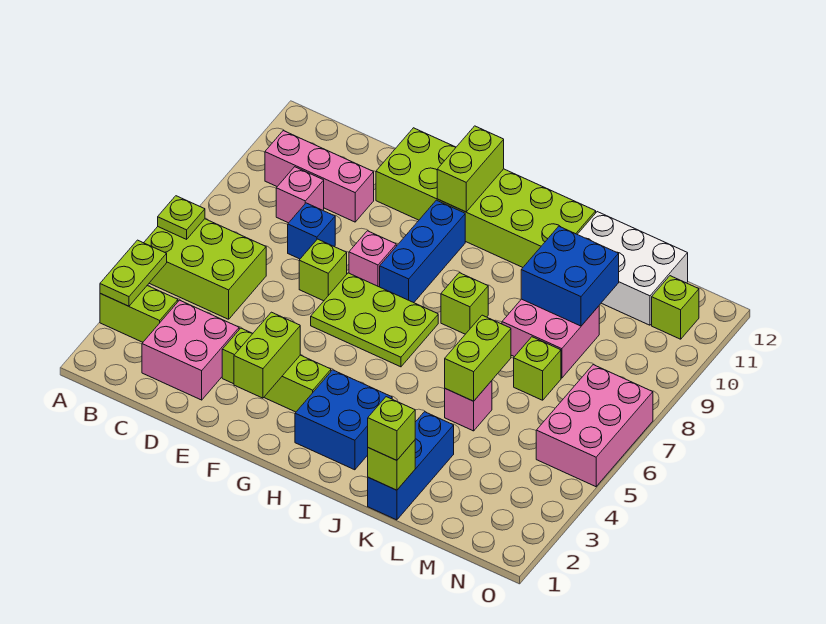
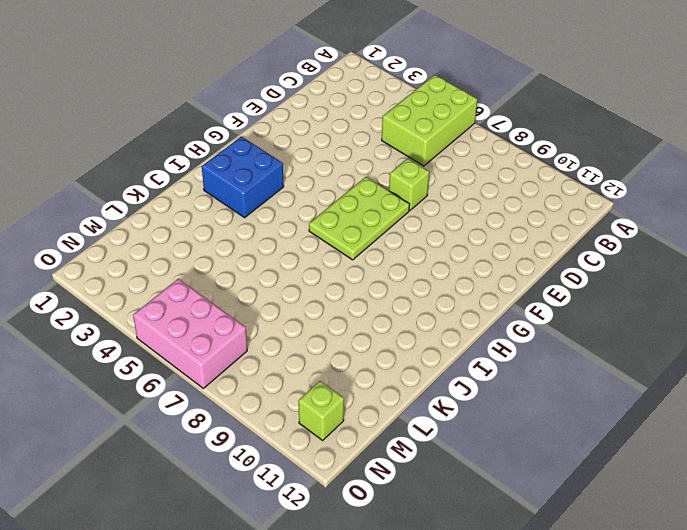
none -> lime 1x2 brick [100,286,178,342]
none -> pink 1x3 brick [265,131,374,222]
none -> pink 2x2 brick [142,300,239,400]

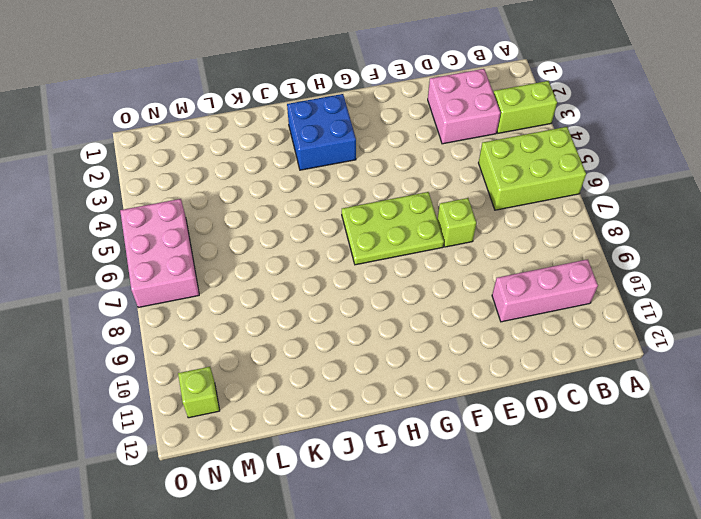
none -> pink 1x1 brick [276,167,324,223]
none -> blue 1x1 brick [288,203,335,259]
none -> lime 1x3 brick [222,328,331,412]

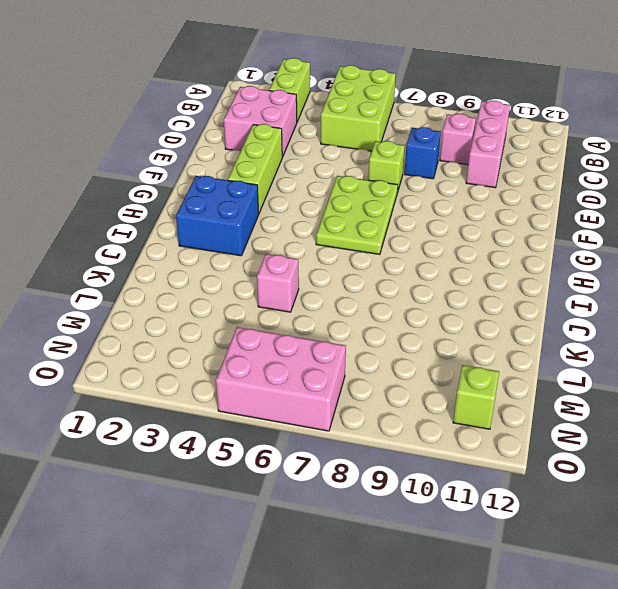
none -> lime 2x6 brick [376,128,596,267]
none -> pink 1x1 brick [349,231,396,287]
none -> blue 1x3 brick [380,200,465,303]

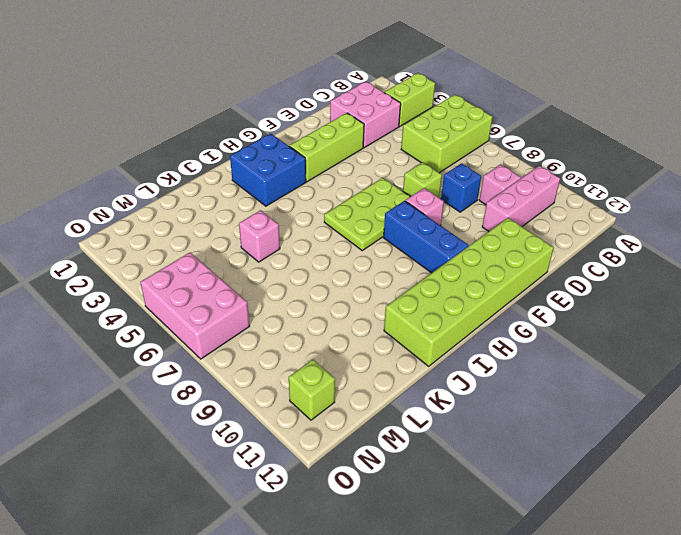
none -> lime 1x1 brick [441,273,488,334]
none -> blue 1x3 brick [368,412,454,520]
none -> pink 2x2 brick [502,299,599,378]

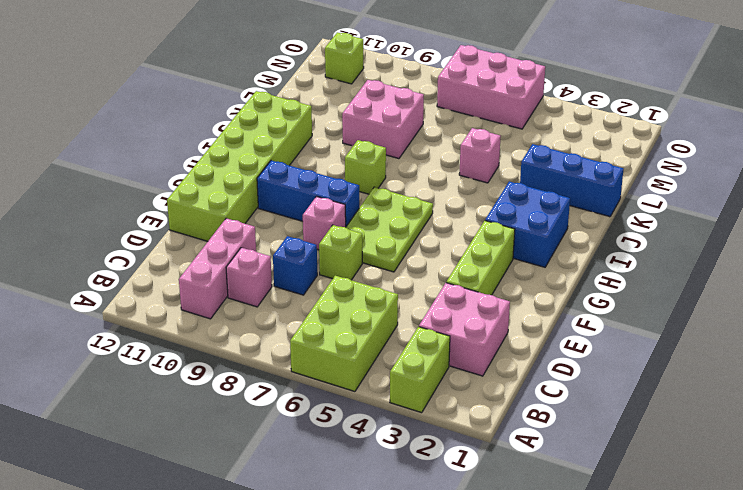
none -> white 2x3 brick [578,212,688,325]
none -> lime 1x1 brick [514,337,561,400]
none -> lime 1x2 plate [100,240,167,306]

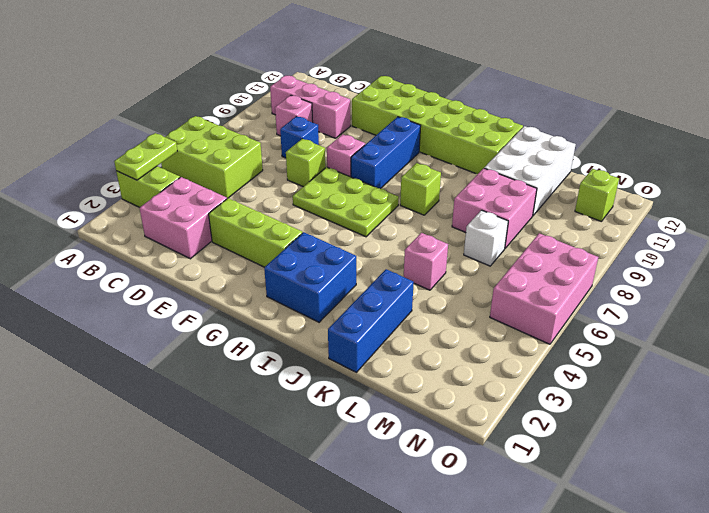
white 2x3 brick [484,126,576,216] -> white 2x3 brick turned to [578,212,688,325]
white 1x1 brick [464,210,508,266] -> lime 1x1 brick [514,337,561,400]
none -> lime 1x1 plate [158,196,205,239]
none -> lime 1x2 brick [234,312,300,398]
none -> lime 1x2 brick [437,126,504,212]

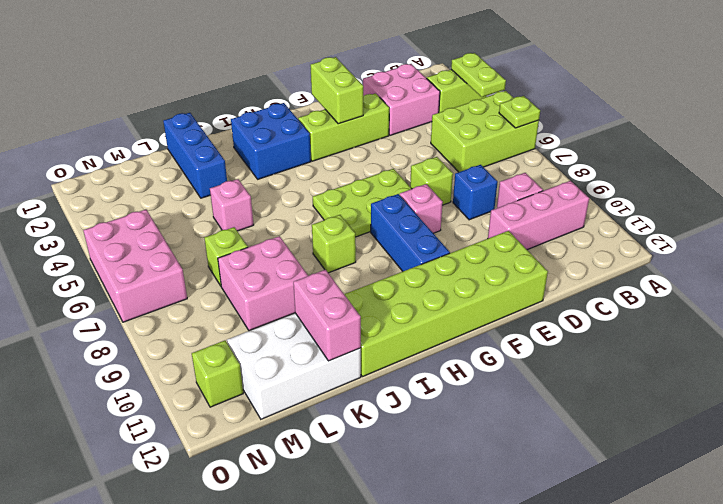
pink 1x2 brick [293,270,361,361] -> none
none -> lime 1x2 brick [437,126,504,212]
none -> lime 1x1 brick [368,440,415,490]
none -> lime 1x2 brick [445,315,511,401]

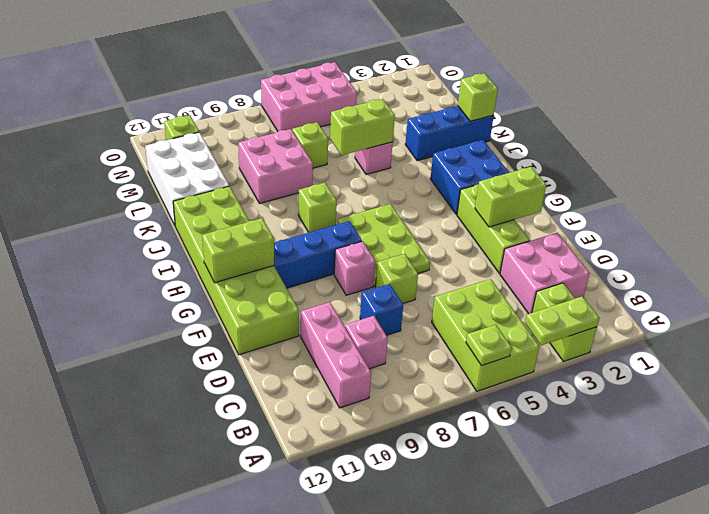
none -> blue 2x2 brick [521,226,619,326]
none -> lime 1x1 brick [368,397,415,460]

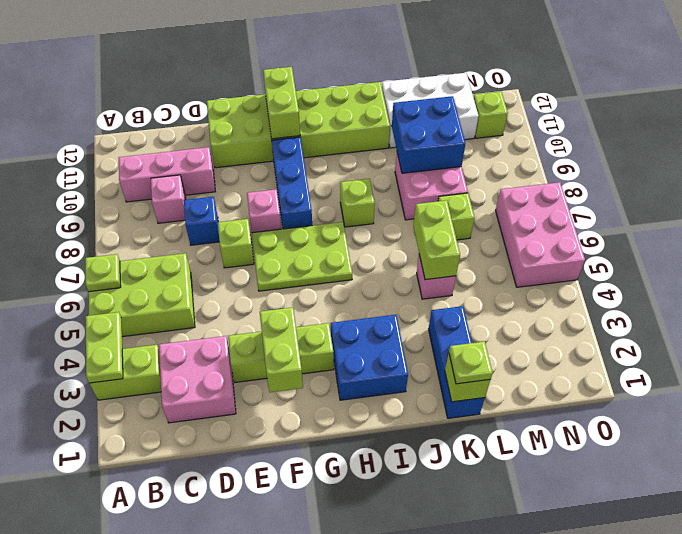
lime 1x1 plate [449,341,492,384] -> lime 1x1 brick [368,397,415,460]

